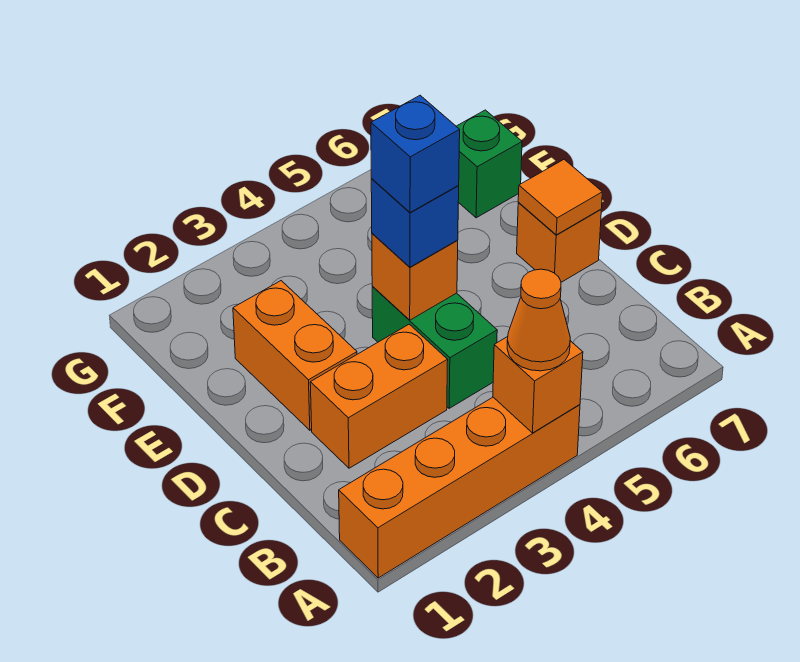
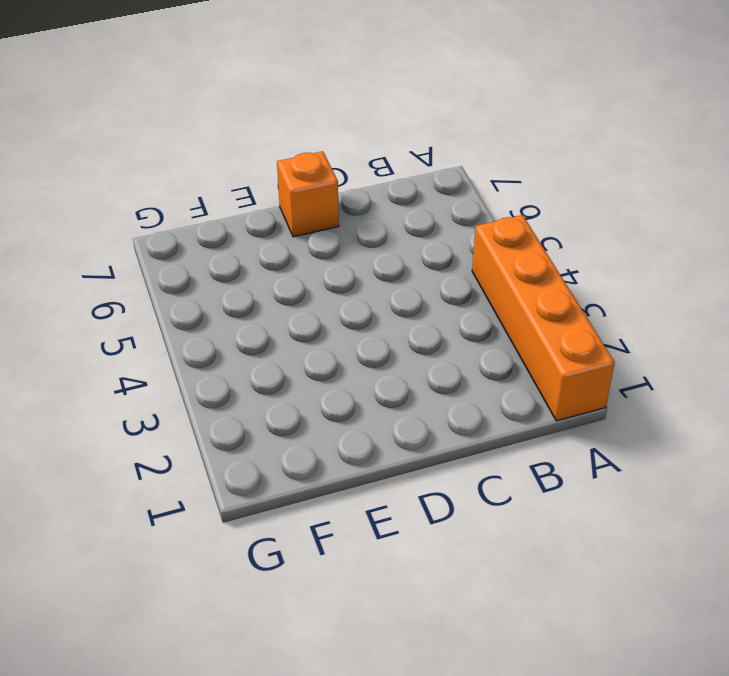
none -> orange 1x2 brick [310,324,448,468]
none -> green 1x2 brick [372,287,497,408]
none -> orange 1x2 brick [233,281,357,430]

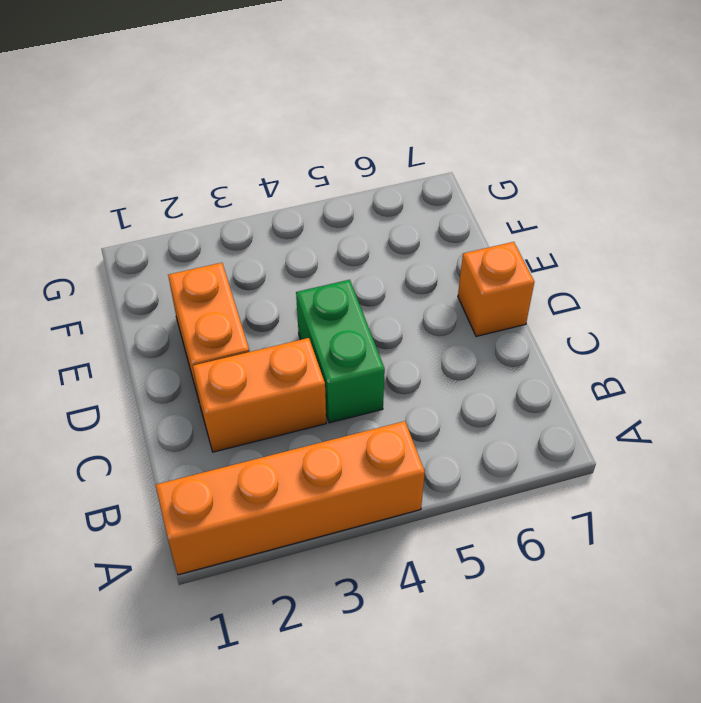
none -> green 1x1 brick [456,110,522,218]
none -> orange 1x1 brick [493,337,583,433]
none -> orange 1x1 brick [372,233,458,320]

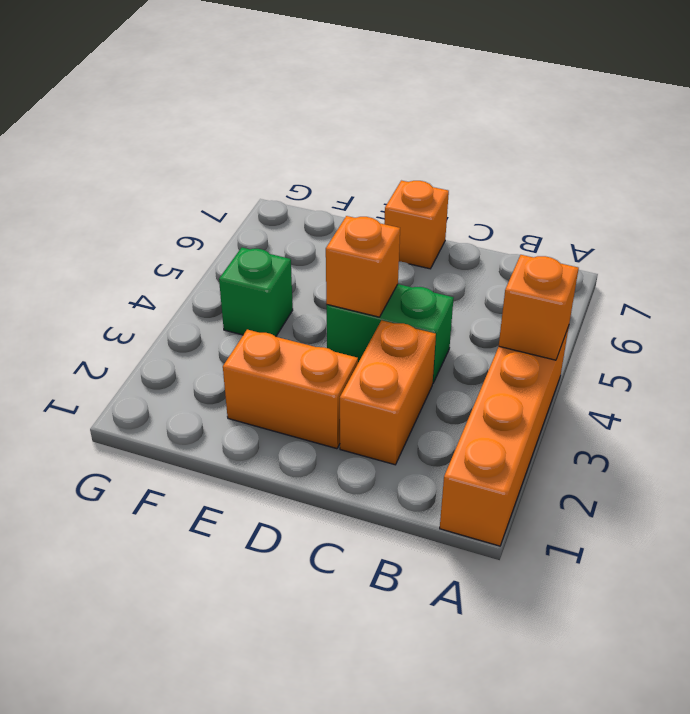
green 1x1 brick [219,248,293,336] -> green 1x1 brick moved to [456,110,522,218]
none -> orange 1x1 tile [518,159,602,235]
none -> orange 1x1 cone [507,269,570,371]
none -> blue 1x1 brick [371,179,459,267]

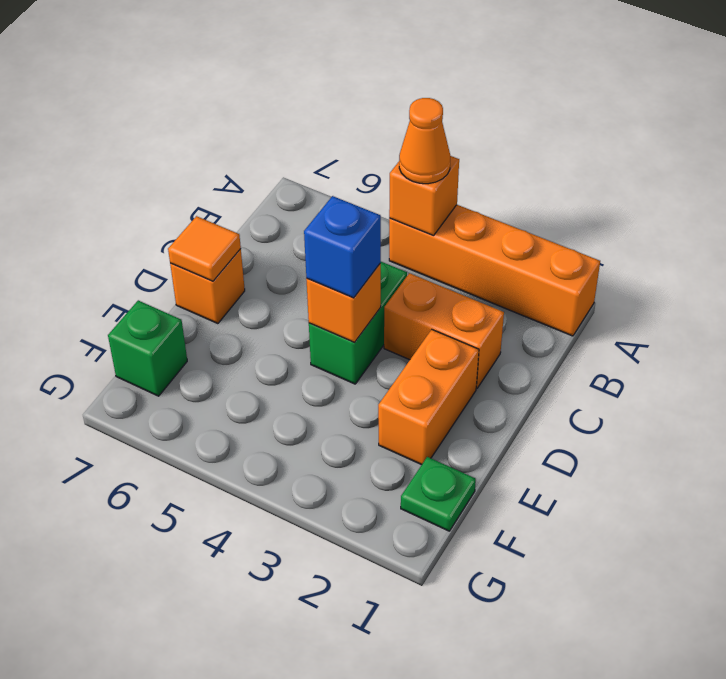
green 1x1 plate [401,457,476,531] -> none
none -> blue 1x1 brick [371,95,460,213]

